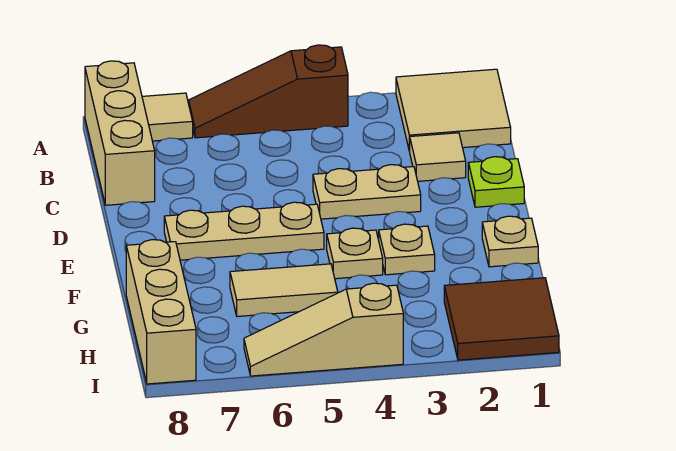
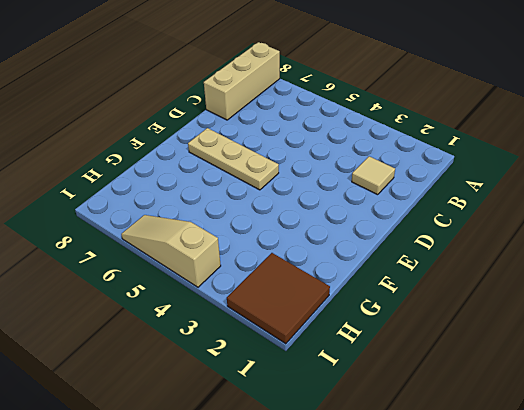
none -> tan 2x2 tile [396,69,511,151]
none -> brown 1x3 slope [189,45,348,138]
none -> tan 1x1 tile [142,93,193,141]

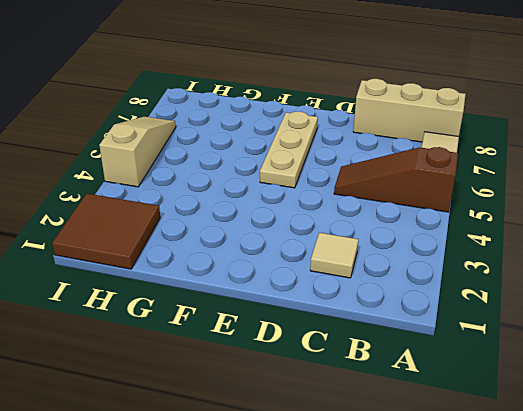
brown 1x3 slope [334,147,458,212] -> brown 1x3 slope turned to [189,45,348,138]
none -> tan 2x2 tile [396,69,511,151]
none -> lime 1x1 plate [468,157,524,207]
none -> tan 1x2 plate [313,165,421,219]

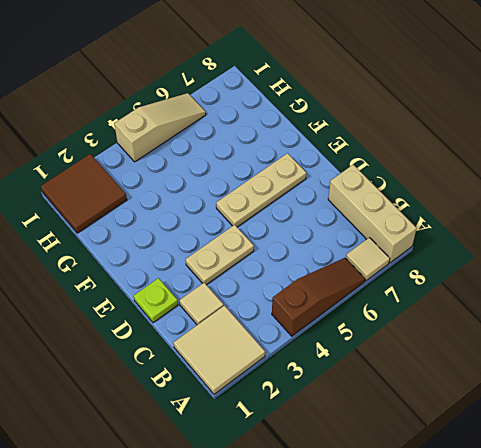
none -> tan 1x1 plate [482,216,538,267]
none -> tan 1x1 plate [379,224,435,275]
none -> tan 1x1 plate [327,228,383,279]

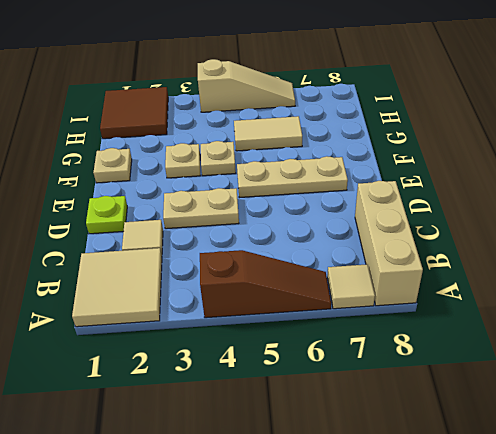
none -> tan 1x3 brick [126,240,196,384]

